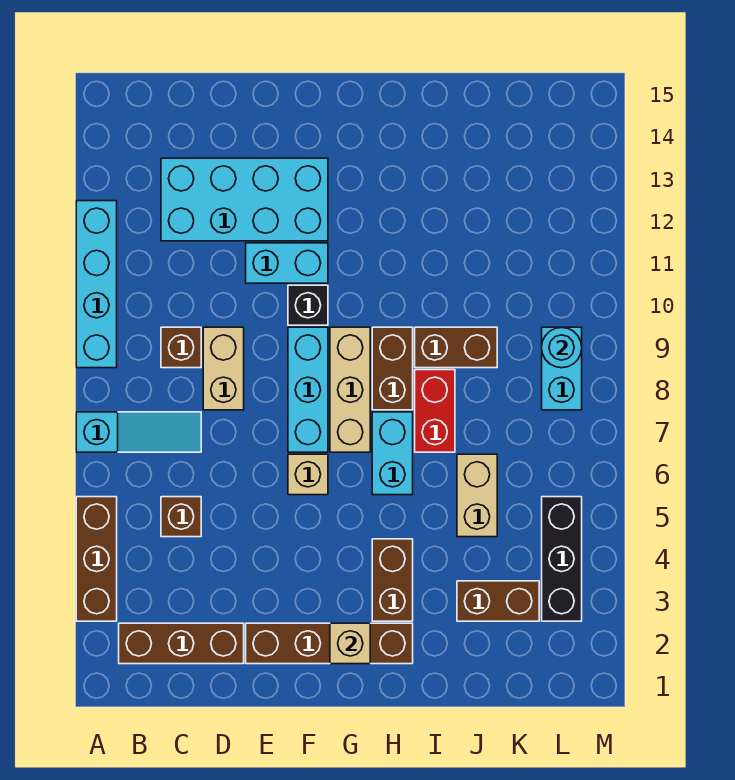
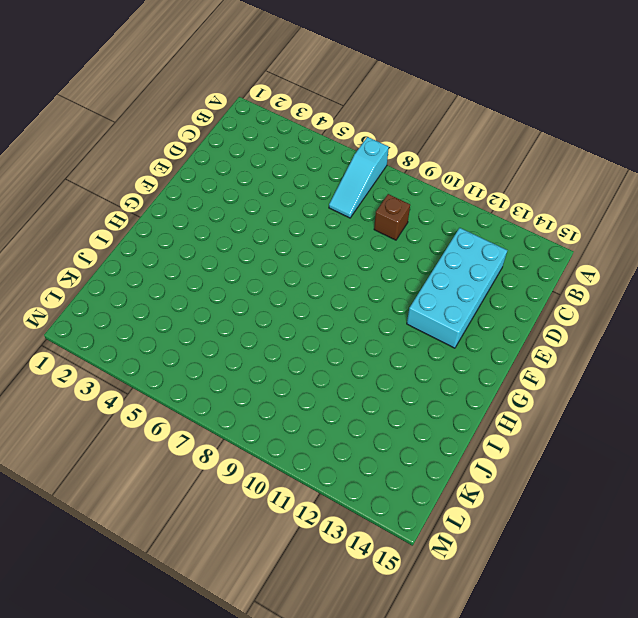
none -> brown 1x3 brick [76,497,117,621]
none -> cyan 1x4 brick [76,201,117,368]
none -> brown 1x3 brick [119,623,244,664]

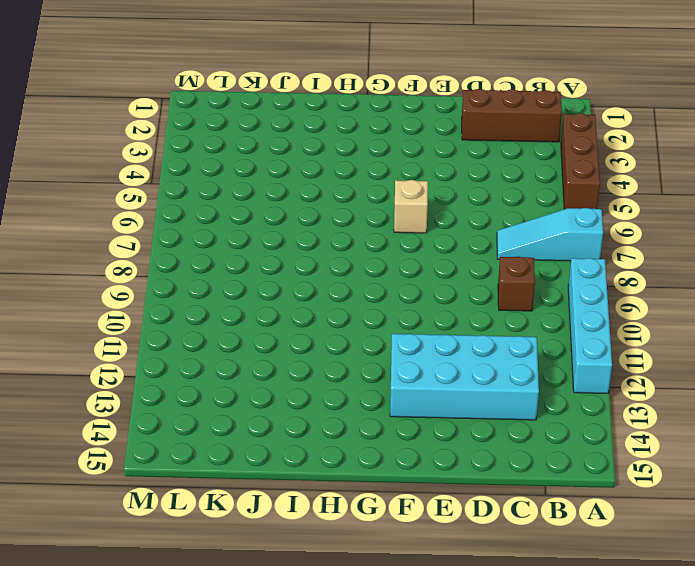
none -> brown 1x1 brick [161,497,201,537]
none -> tan 1x2 brick [203,327,244,410]
none -> brown 1x4 brick [246,623,413,664]

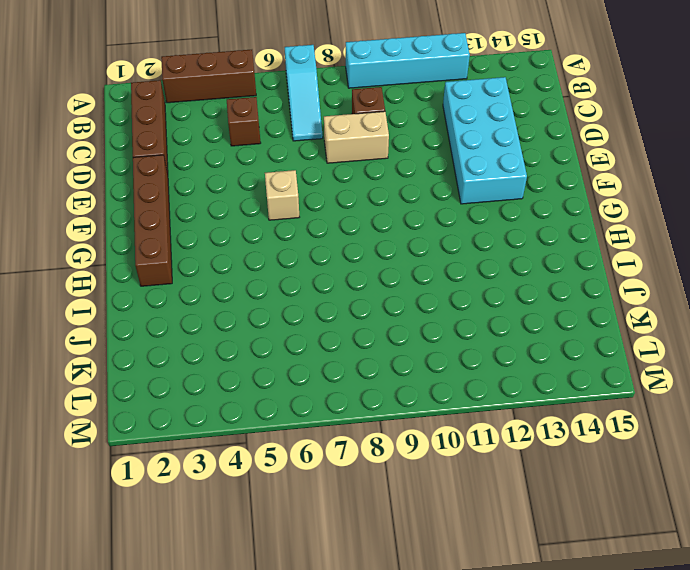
none -> cyan 1x2 brick [246,243,328,283]
none -> cyan 1x3 brick [288,327,328,452]
none -> black 1x1 brick [288,285,328,325]

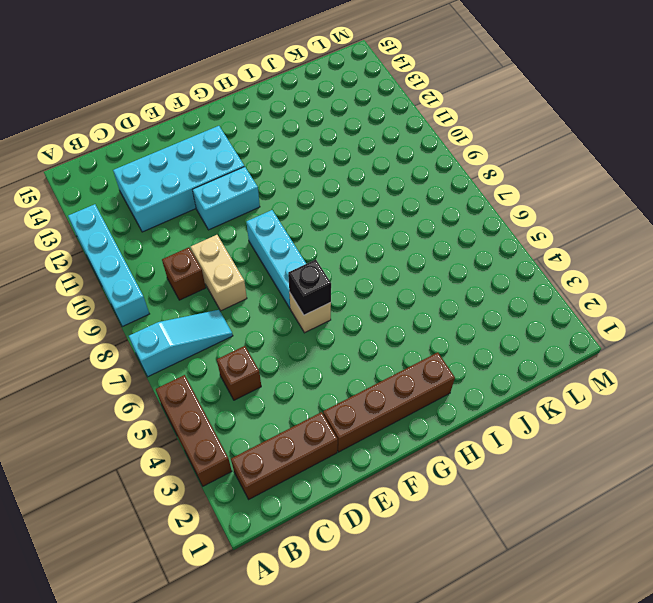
black 1x1 brick [288,260,331,315] -> black 1x1 brick moved to [288,285,328,325]
none -> tan 1x3 brick [330,327,370,452]
none -> brown 1x2 brick [372,539,413,621]
none -> cyan 1x2 brick [372,412,413,495]

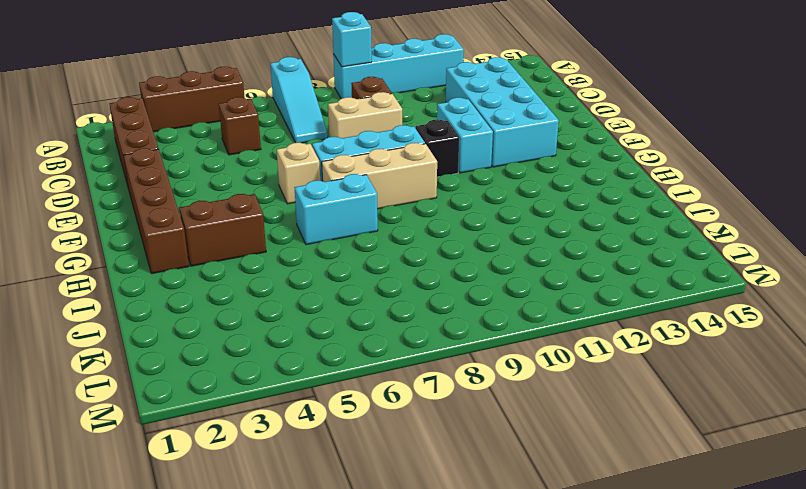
cyan 1x1 brick [332,12,372,67] -> none
none -> brown 1x2 brick [372,327,413,410]
none -> red 1x2 brick [415,370,455,452]
none -> brown 1x2 brick [415,327,497,368]

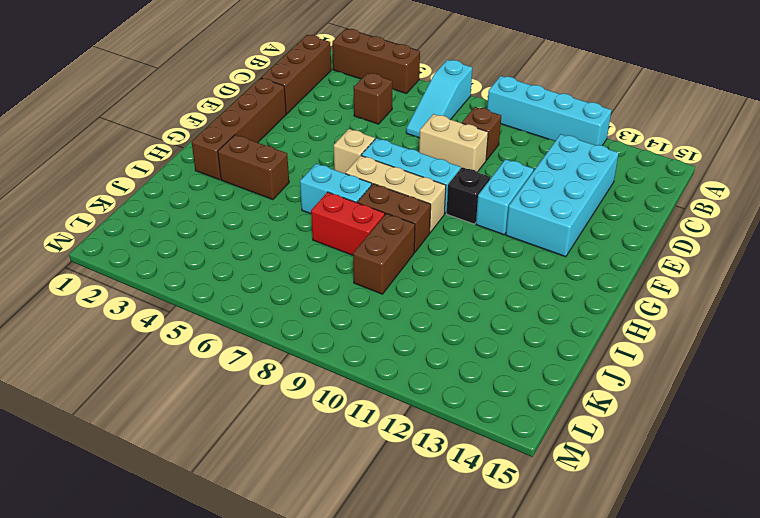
none -> brown 1x2 brick [457,581,539,621]
none -> tan 1x2 brick [457,454,497,537]
none -> black 1x3 brick [542,497,582,621]

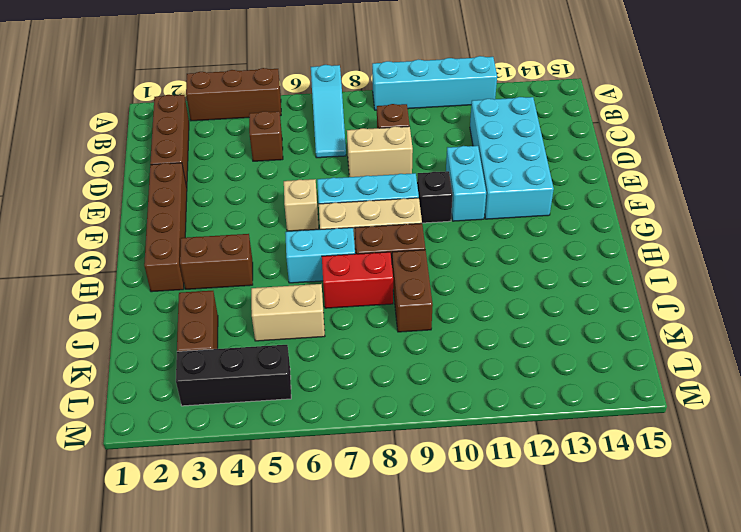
none -> cyan 1x2 brick [542,327,582,410]
none -> tan 1x1 brick [330,623,370,664]
none -> cyan 1x1 round brick [542,327,582,368]

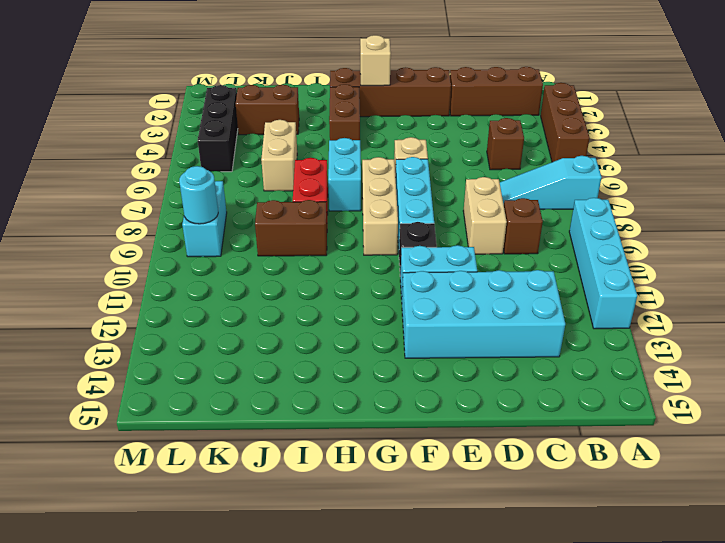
none -> brown 1x2 brick [372,327,413,410]

